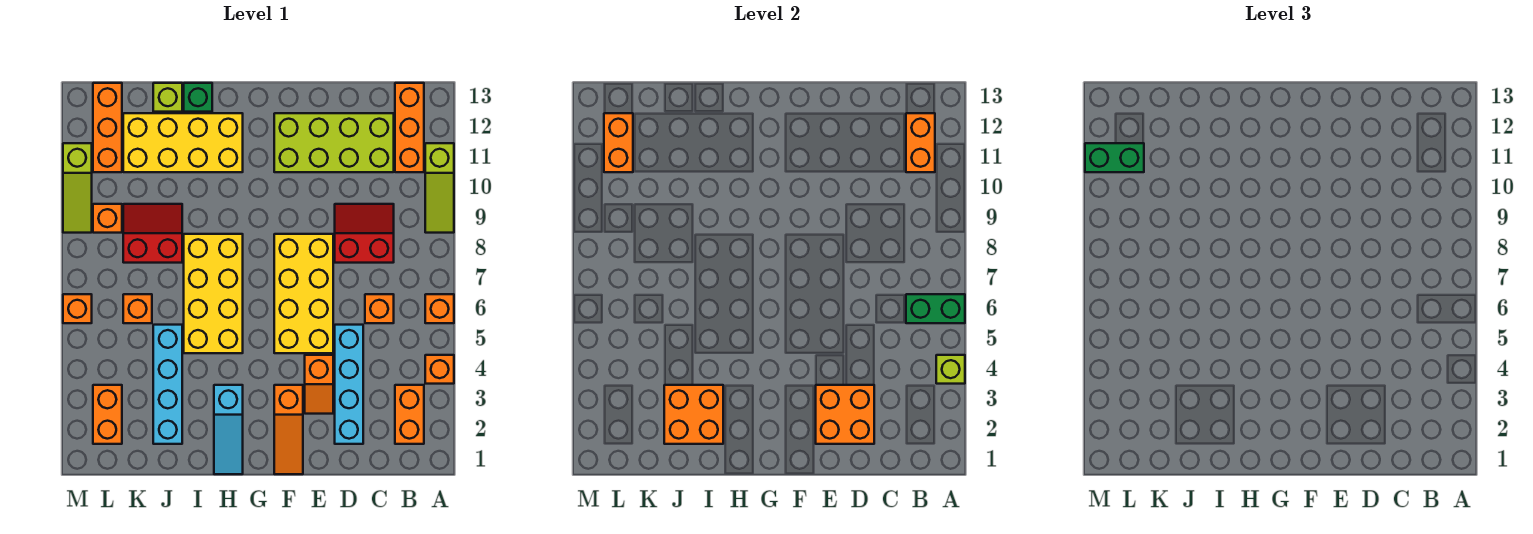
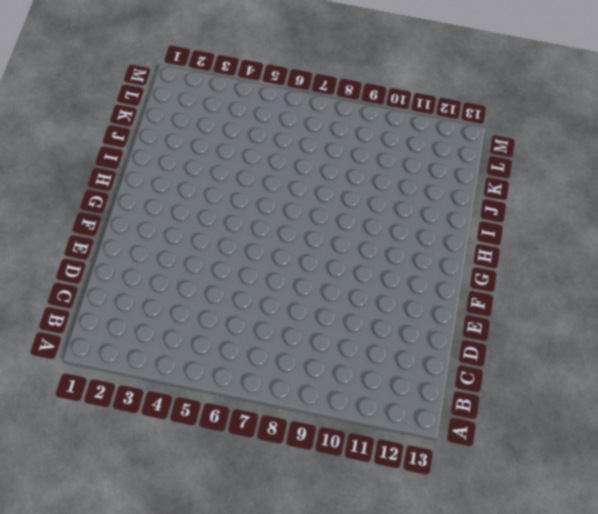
none -> orange 1x1 brick [425,355,454,384]
none -> orange 1x1 brick [425,294,454,323]
none -> lime 1x3 slope [425,143,454,233]
none -> orange 1x2 brick [395,385,424,444]

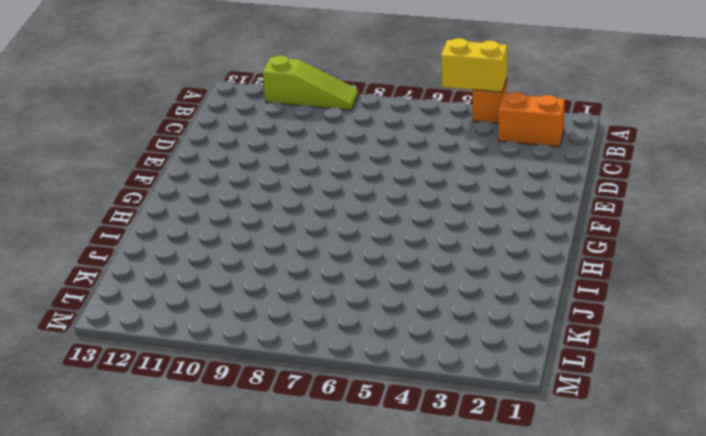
yellow 1x2 brick [441,38,507,92] -> lime 1x1 brick [936,355,965,384]
none -> orange 1x1 brick [425,294,454,323]
none -> orange 1x3 brick [395,83,424,172]
none -> orange 1x1 brick [365,294,394,323]
none -> red 2x2 slope [335,204,394,263]

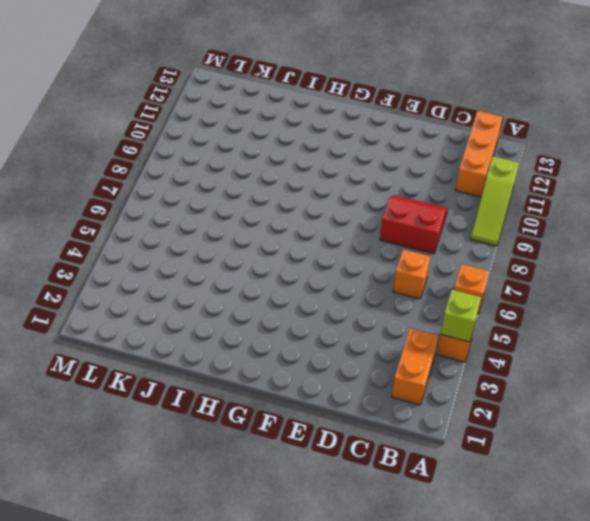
none -> lime 2x4 brick [274,113,394,172]
none -> cyan 1x4 brick [335,325,363,444]
none -> orange 1x2 slope [305,355,333,414]
none -> yellow 2x4 brick [274,234,333,353]

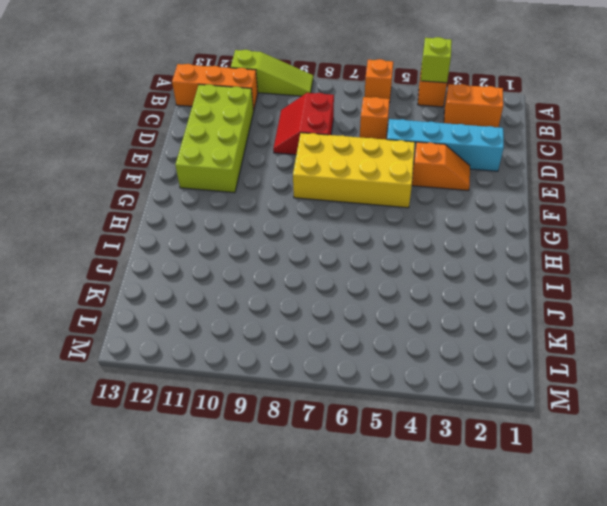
none -> orange 1x3 slope [274,385,303,474]
none -> cyan 1x3 slope [214,385,243,474]
none -> yellow 2x4 brick [184,234,243,353]
none -> yellow 2x4 brick [123,113,243,172]

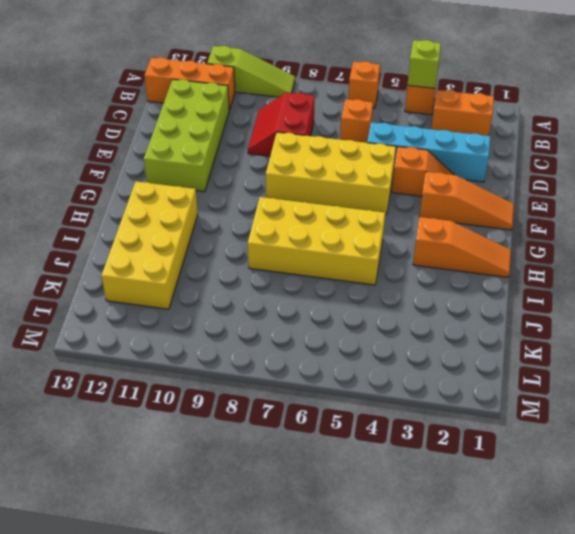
orange 1x3 slope [413,217,511,277] -> cyan 1x3 slope [214,385,243,474]
none -> green 1x1 brick [184,83,212,112]
none -> cyan 1x4 brick [153,325,182,444]
none -> red 2x2 slope [123,204,182,263]
none -> lime 1x1 brick [153,83,182,112]

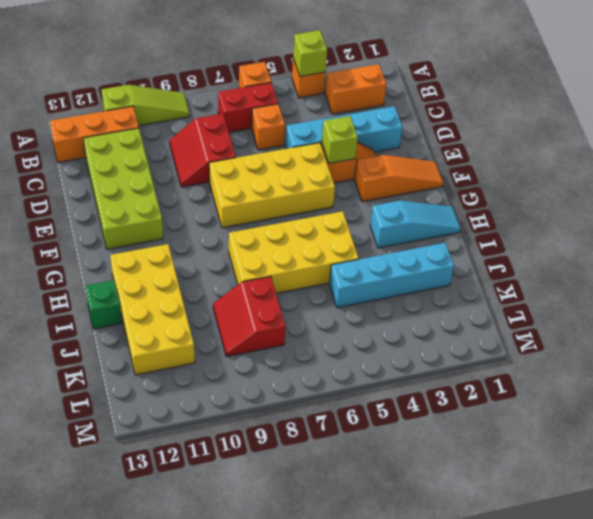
red 1x2 brick [218,83,278,132] -> none
lime 1x1 brick [322,116,358,163] -> lime 1x1 brick moved to [153,83,182,112]
none -> orange 1x1 brick [123,294,152,323]
none -> orange 1x2 brick [93,385,122,444]
none -> orange 1x1 brick [93,204,122,233]
none -> orange 1x3 brick [93,83,122,172]

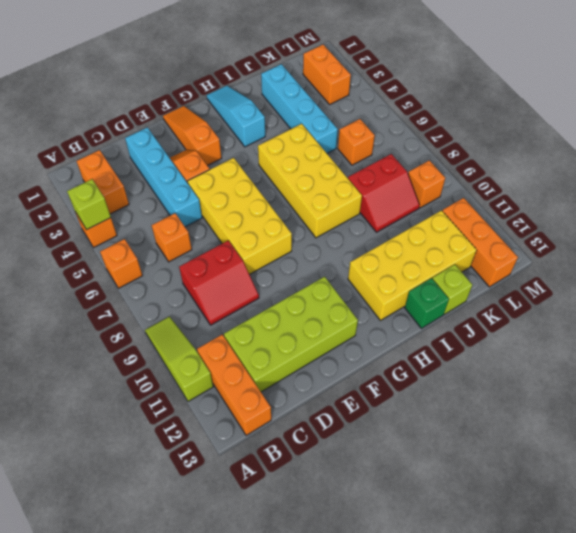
none -> orange 1x1 brick [63,294,92,323]
none -> lime 1x3 slope [63,143,92,233]
none -> green 1x2 brick [906,294,965,323]
none -> orange 1x2 brick [906,113,935,172]

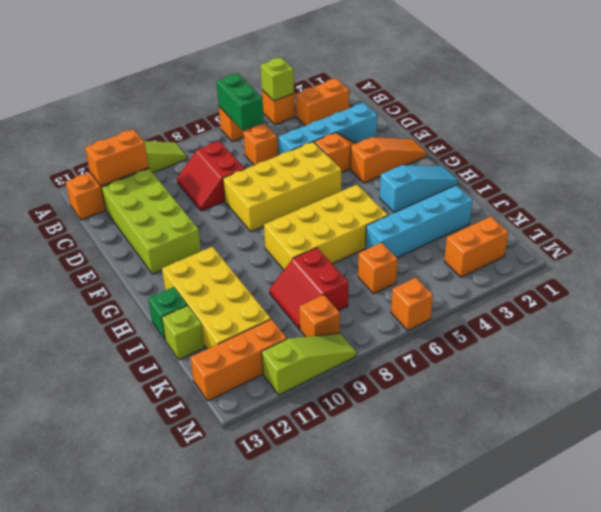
none -> orange 2x2 brick [816,385,874,444]
none -> orange 2x2 brick [664,385,723,444]
none -> orange 1x2 brick [604,113,633,172]
none -> green 1x2 brick [1085,143,1144,172]

